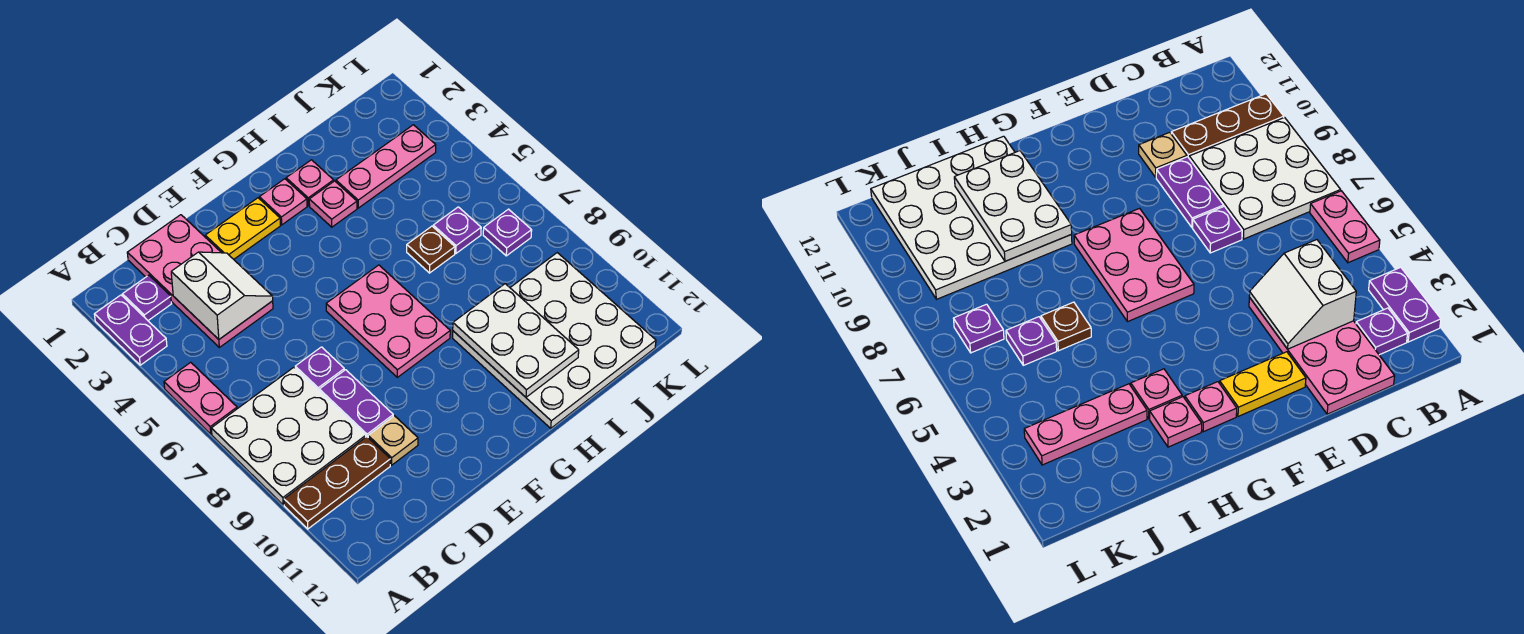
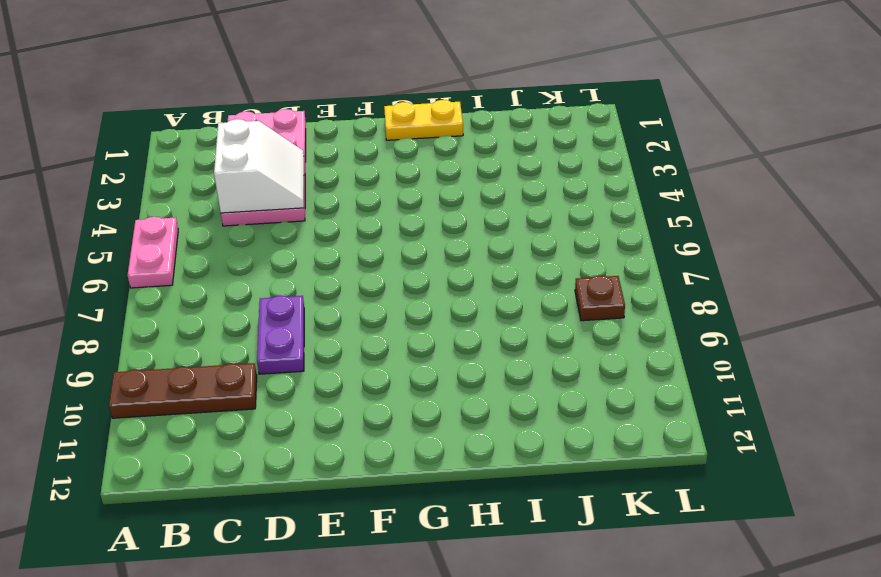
yellow 1x2 plate [384,100,463,140] -> yellow 1x2 plate moved to [205,198,280,259]
brown 1x1 plate [575,275,625,321] -> brown 1x1 plate moved to [407,226,455,273]
none -> purple 1x2 plate [94,295,167,365]
none -> white 3x3 plate [211,367,366,505]
none -> purple 1x1 plate [122,275,171,320]

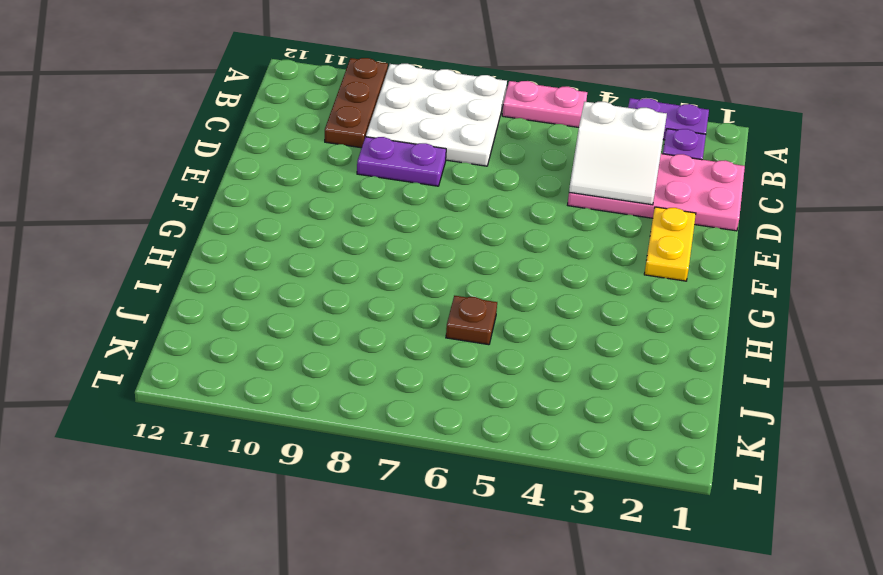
none -> purple 1x1 plate [295,347,344,390]
none -> tan 1x1 plate [368,416,418,465]
none -> pink 2x3 plate [326,265,450,377]

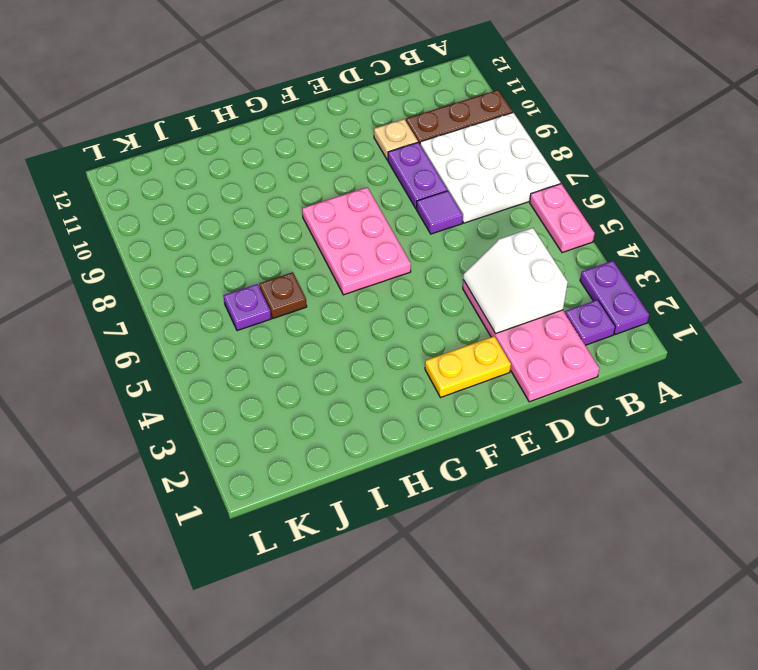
purple 1x1 tile [417,191,463,234] -> purple 1x1 plate [295,347,344,390]
none -> pink 1x1 plate [259,179,307,225]
none -> pink 1x1 plate [286,160,334,206]
none -> pink 1x1 plate [309,181,357,227]

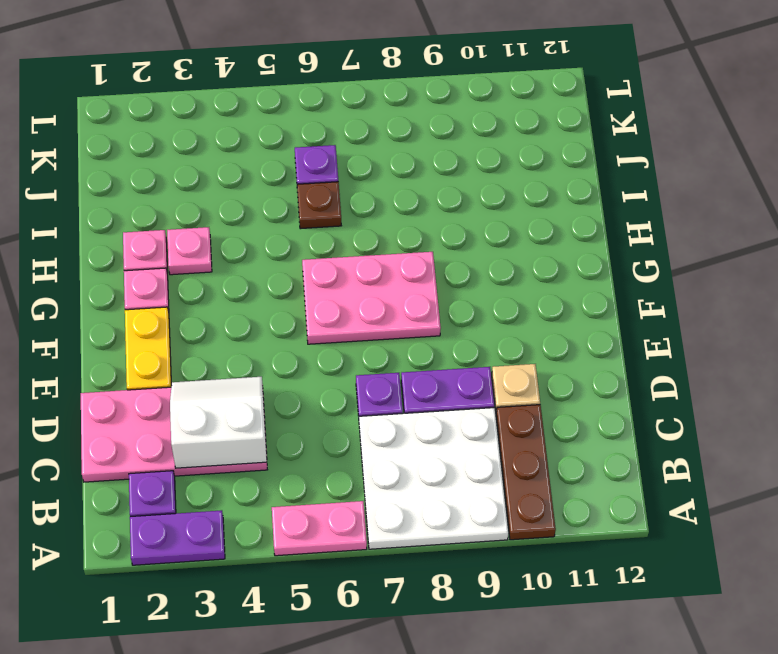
none -> white 4x4 plate [453,253,656,428]
none -> pink 1x3 plate [336,125,436,208]
none -> purple 1x1 plate [483,209,532,256]

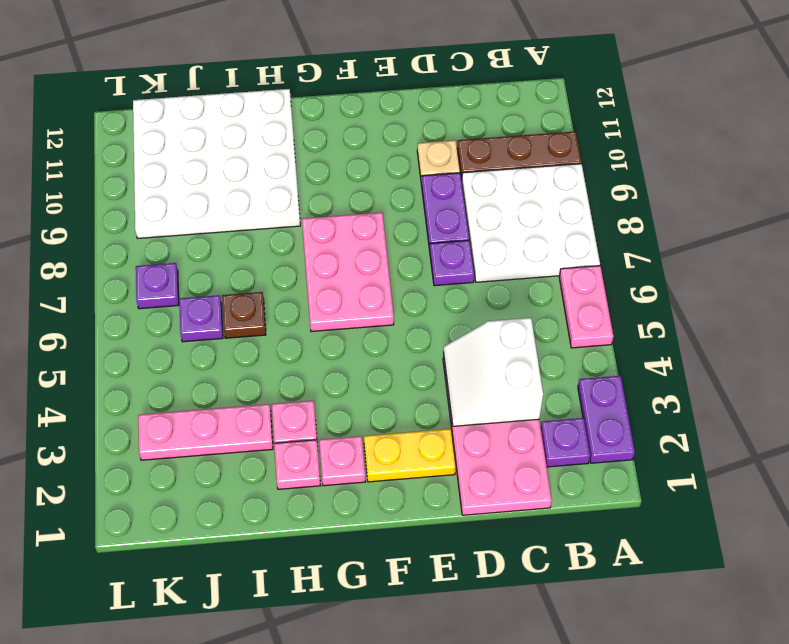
none -> white 2x3 plate [453,284,579,397]

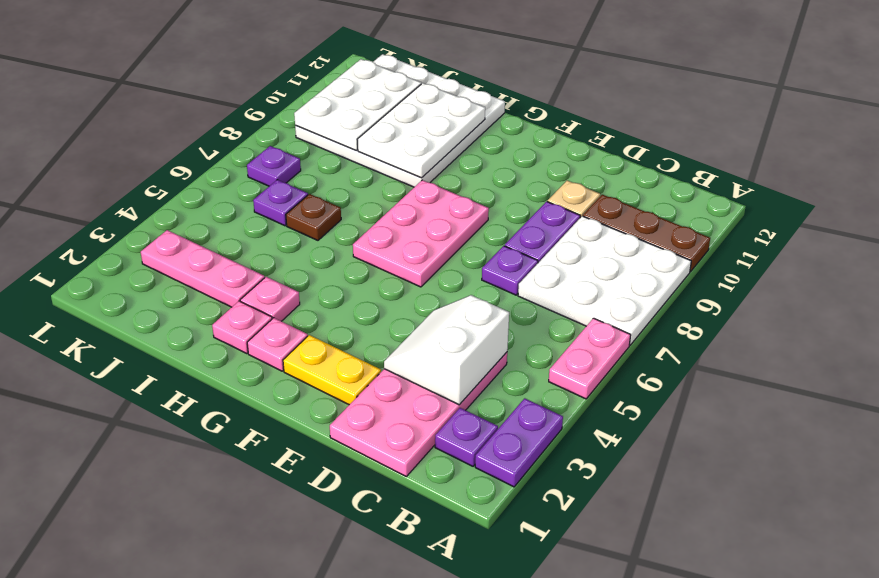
white 2x3 plate [294,59,421,150] -> none

